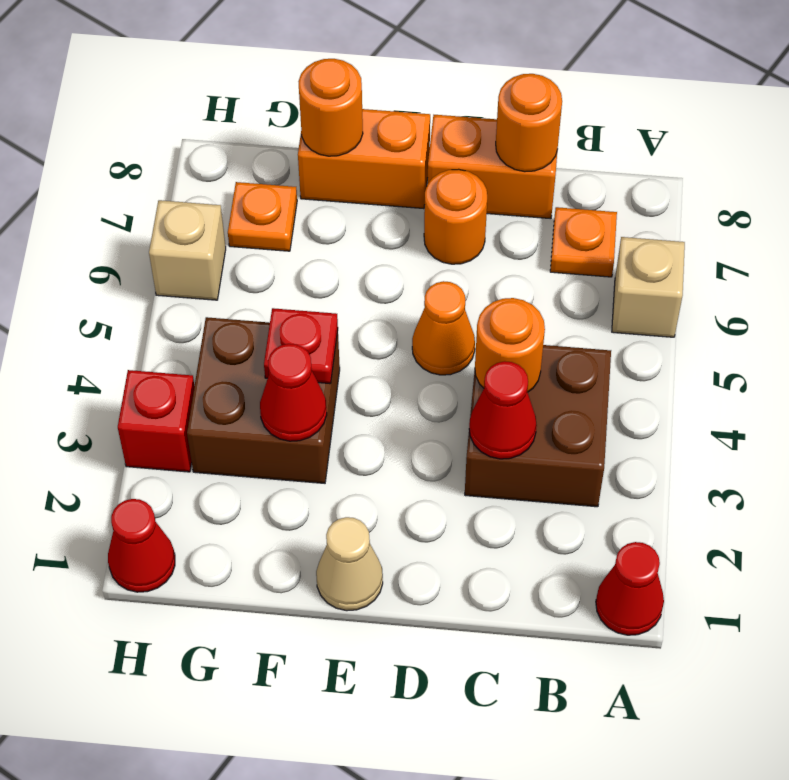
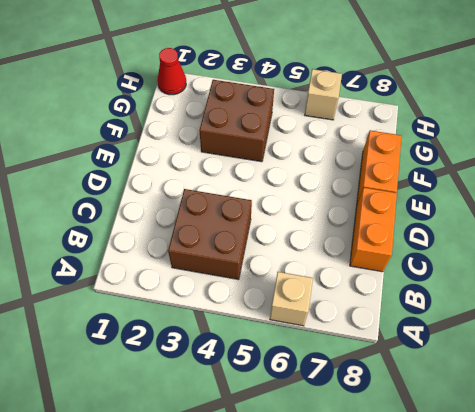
none -> red 1x1 cone [596,542,664,635]
none -> orange 1x1 plate [550,207,617,277]
none -> orange 1x1 cone [412,281,475,375]

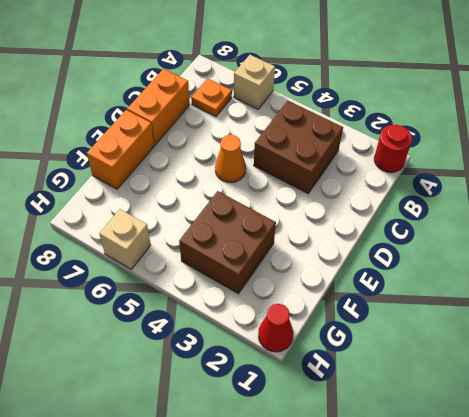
red 1x1 round brick [374,125,412,173] -> red 1x1 cone [596,542,664,635]
none -> orange 1x1 round brick [424,169,487,264]
none -> tan 1x1 cone [316,517,383,611]
none -> orange 1x1 plate [228,182,297,251]

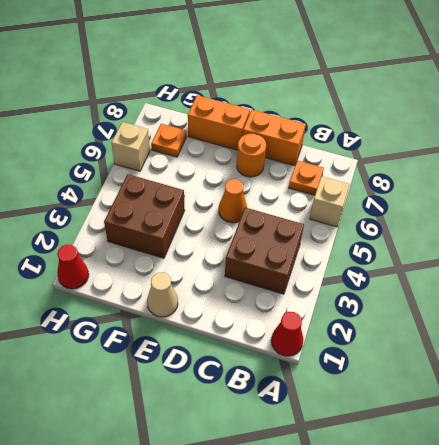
none -> red 1x1 brick [118,370,194,472]
none -> red 1x1 cone [469,361,537,459]
none -> orange 1x1 round brick [475,298,545,392]

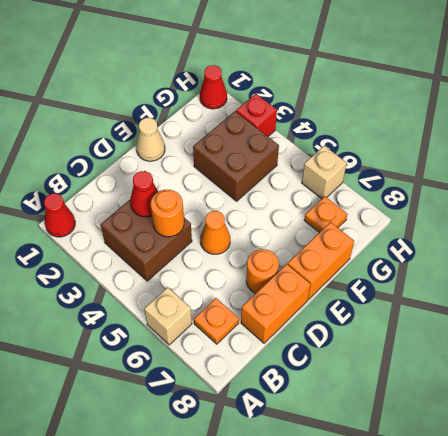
none -> orange 1x1 round brick [496,74,562,172]
none -> red 1x1 cone [260,344,327,441]
none -> red 1x1 plate [264,308,338,384]

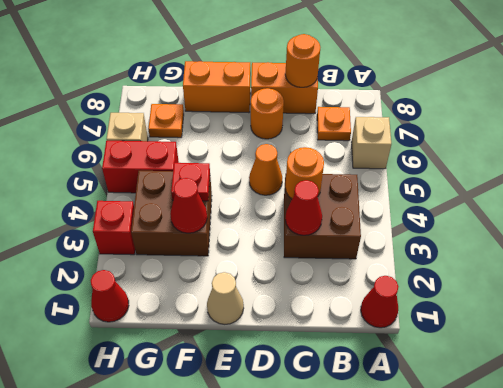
red 1x2 brick [102,141,179,193] -> none
none -> orange 1x1 round brick [298,59,363,156]

